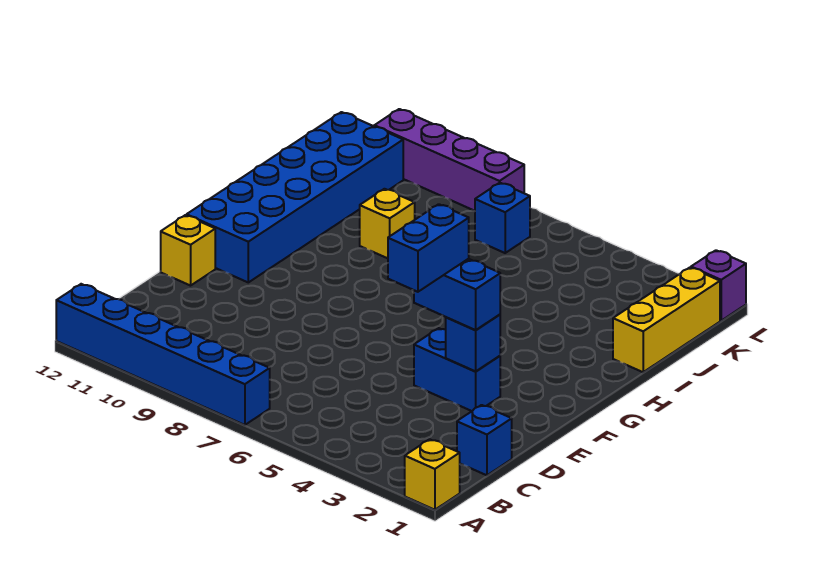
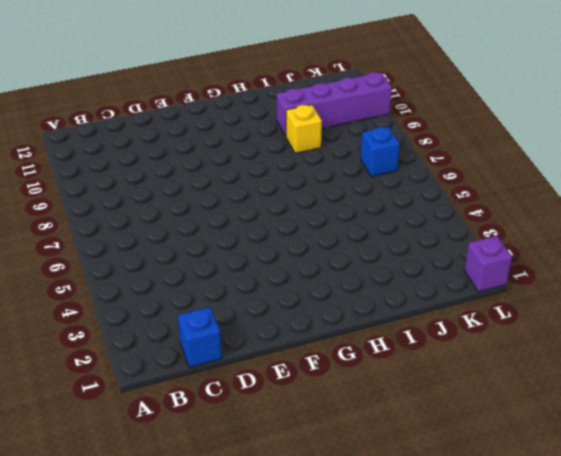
purple 1x4 brick [277,72,392,136] -> purple 1x4 brick turned to [374,109,524,211]
none -> yellow 1x1 brick [405,439,460,510]
none -> blue 1x6 brick [56,284,270,425]
none -> blue 1x2 brick [414,328,500,411]

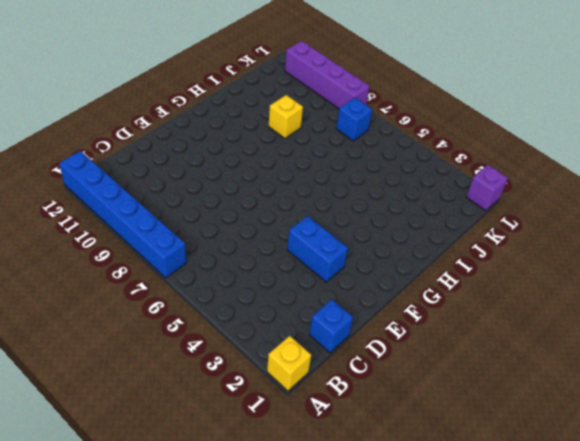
none -> yellow 1x1 brick [161,215,215,286]
none -> blue 2x6 brick [187,112,403,282]
none -> yellow 1x3 brick [613,268,720,372]

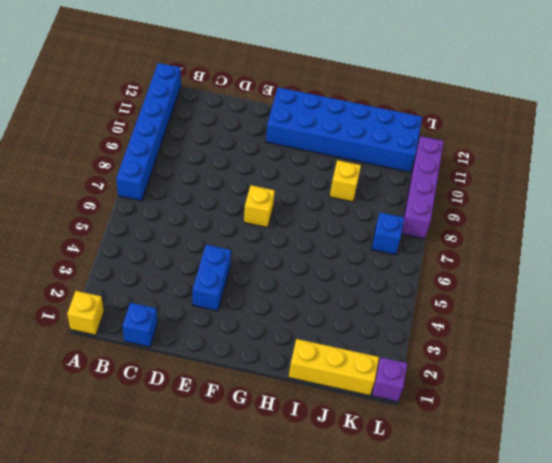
yellow 1x1 brick [244,185,275,228] -> yellow 1x1 brick moved to [161,215,215,286]
none -> blue 1x1 brick [446,315,500,372]
none -> blue 1x2 brick [414,259,500,330]
none -> blue 1x2 brick [388,204,469,292]

